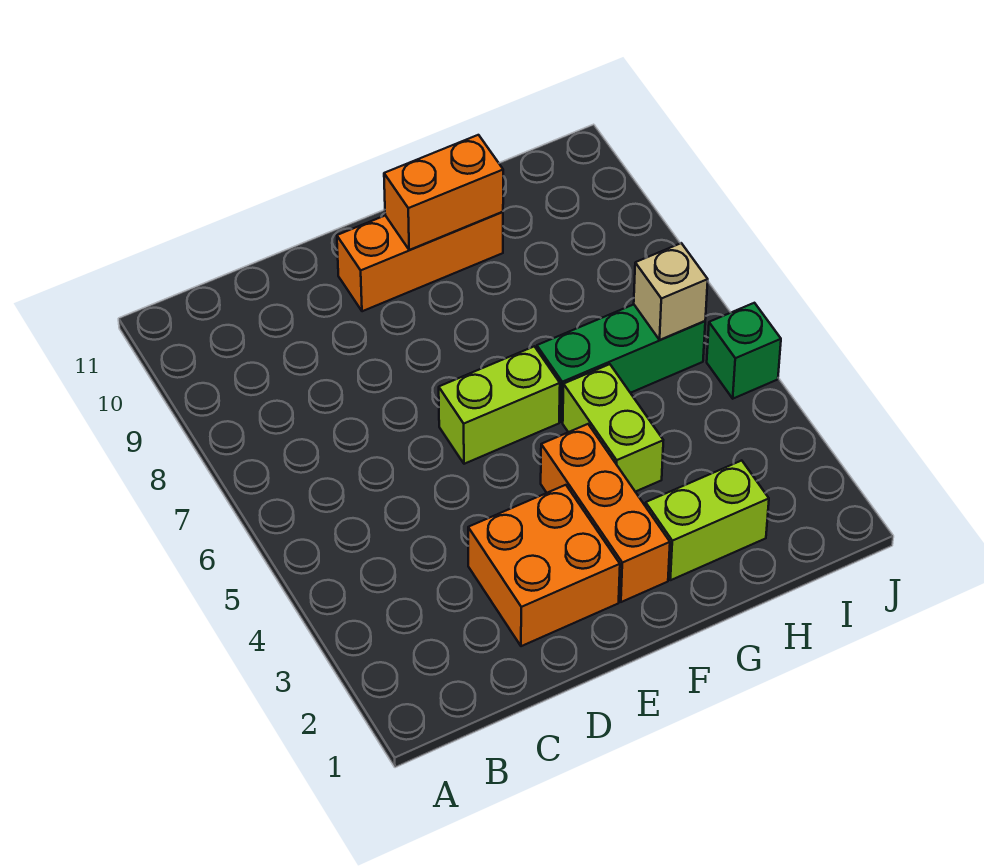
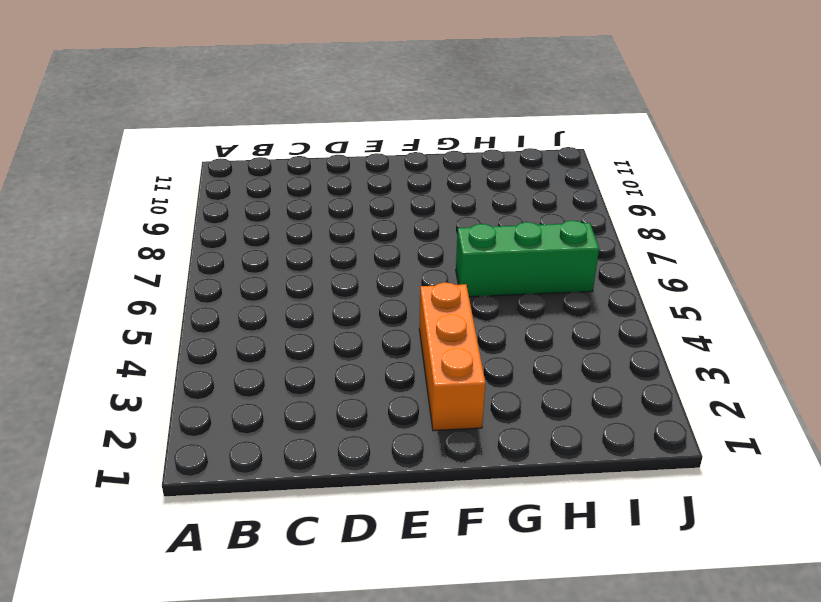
none -> orange 2x2 brick [468,485,620,646]
none -> lime 1x2 brick [439,346,560,464]

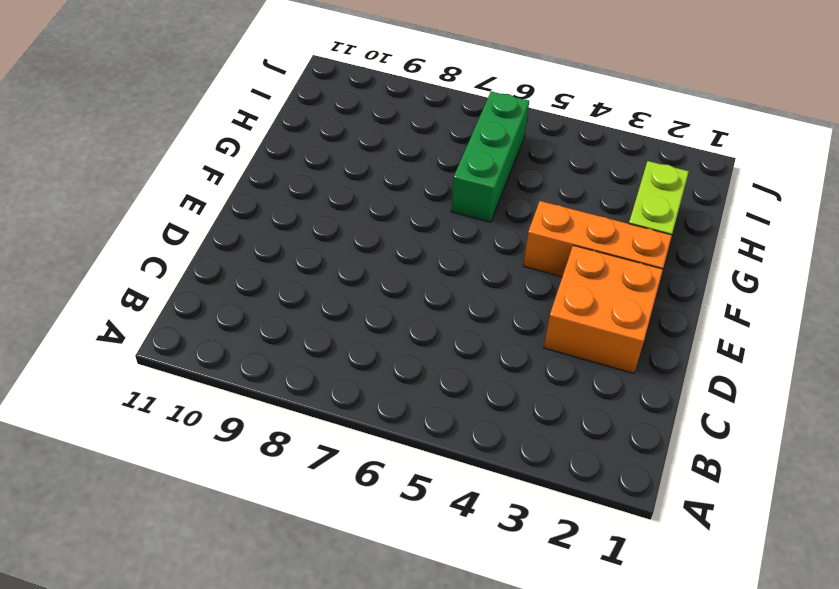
none -> lime 1x2 brick [439,346,560,464]
none -> orange 1x3 brick [337,212,503,311]

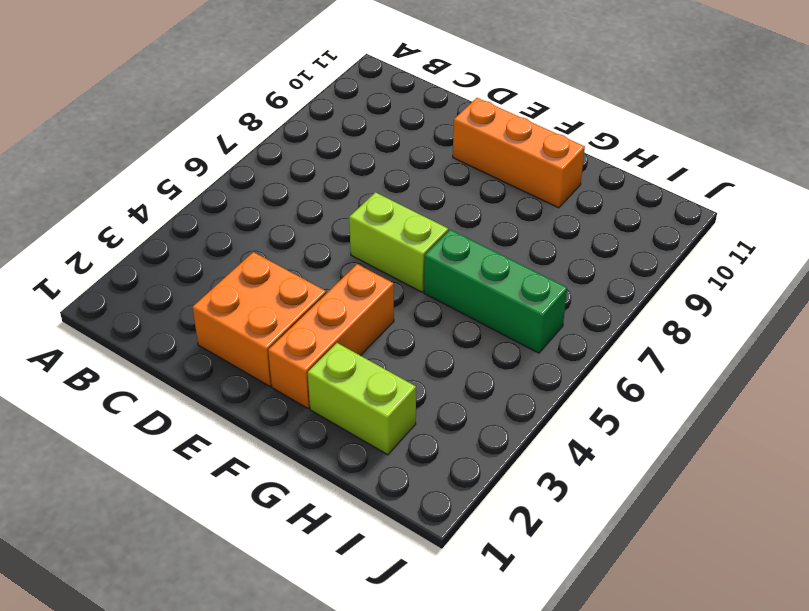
none -> lime 1x2 brick [563,364,663,492]
none -> green 1x1 brick [707,303,781,399]

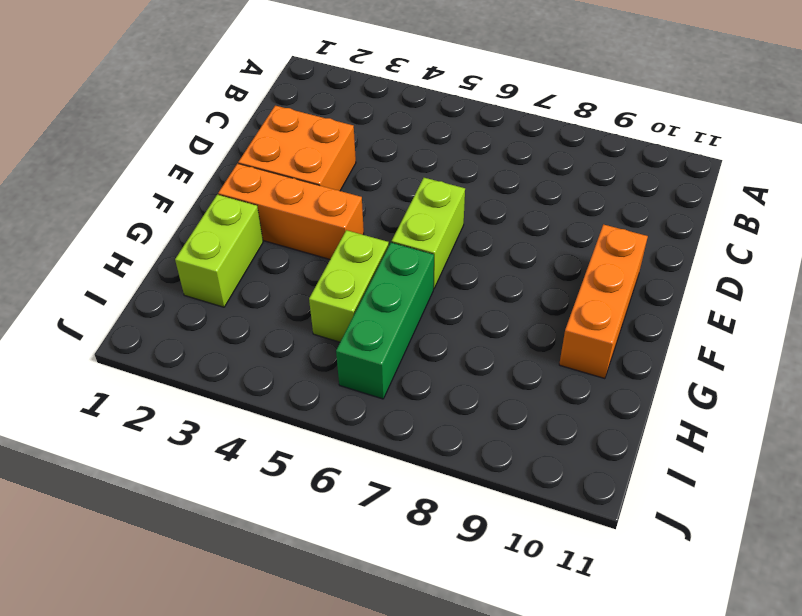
lime 1x2 brick [309,230,389,342] -> lime 1x2 brick turned to [563,364,663,492]
none -> green 1x1 brick [707,303,781,399]
none -> orange 1x2 brick [384,135,503,250]

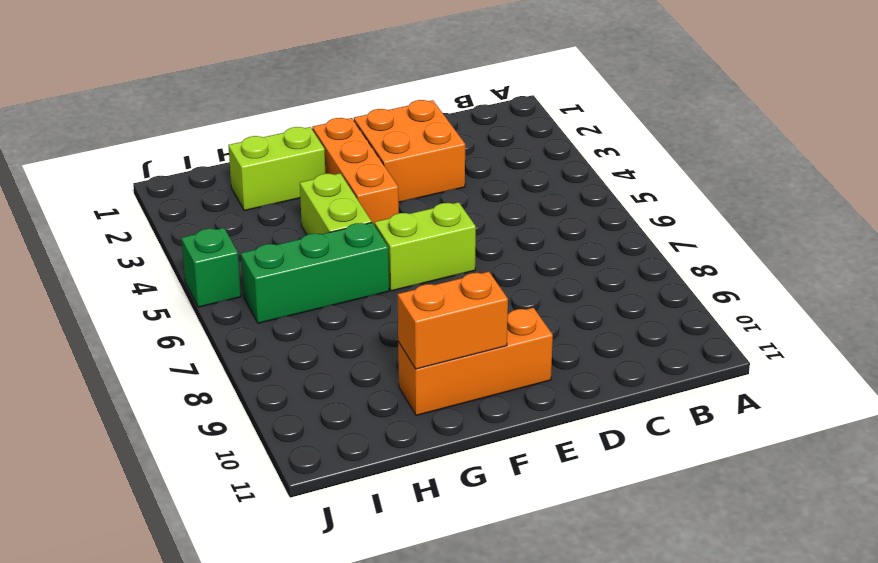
none -> tan 1x1 brick [634,243,708,340]

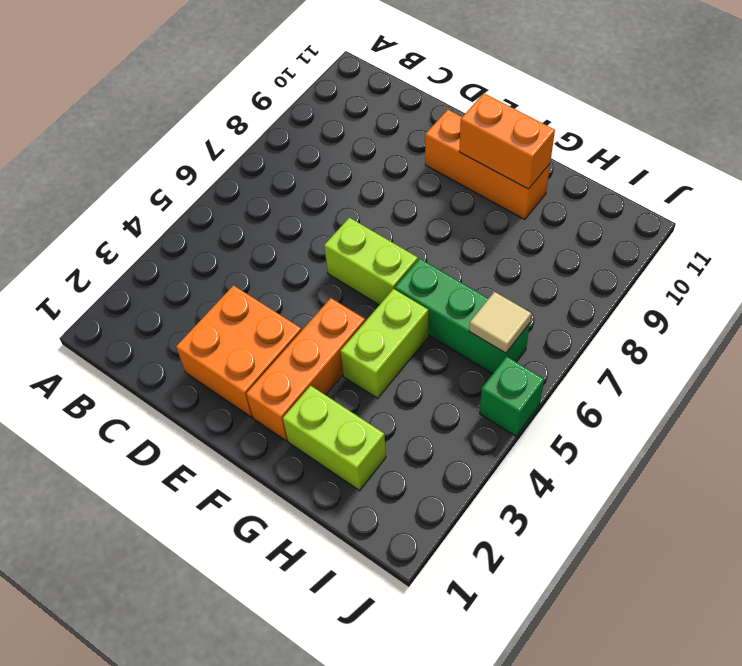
tan 1x1 tile [469,292,531,353] -> tan 1x1 brick [634,243,708,340]

